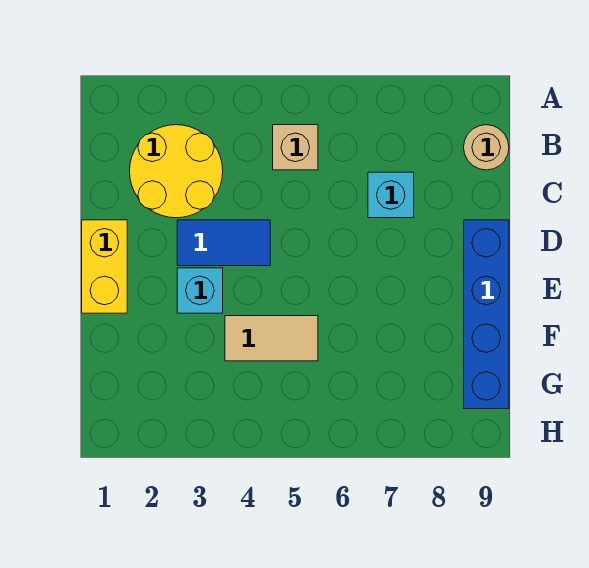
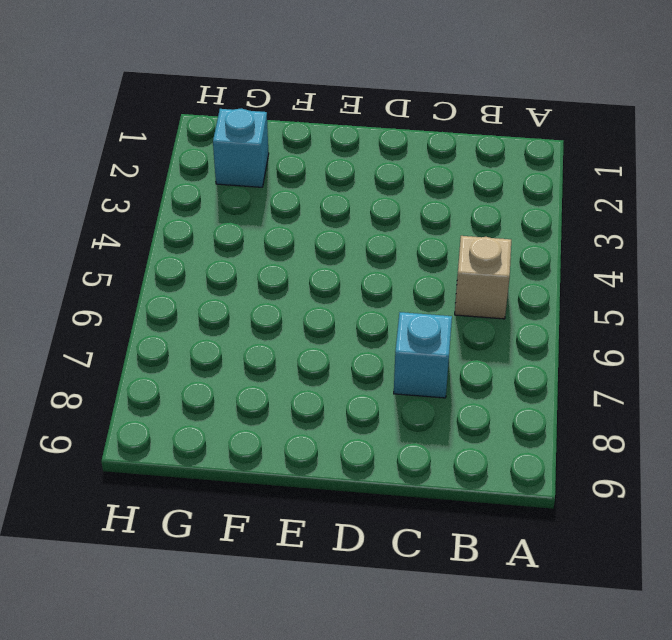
cyan 1x1 brick [213,109,269,187] -> cyan 1x1 brick moved to [177,268,223,313]
none -> yellow 2x2 round brick [130,125,223,218]
none -> tan 1x1 round brick [464,125,509,170]

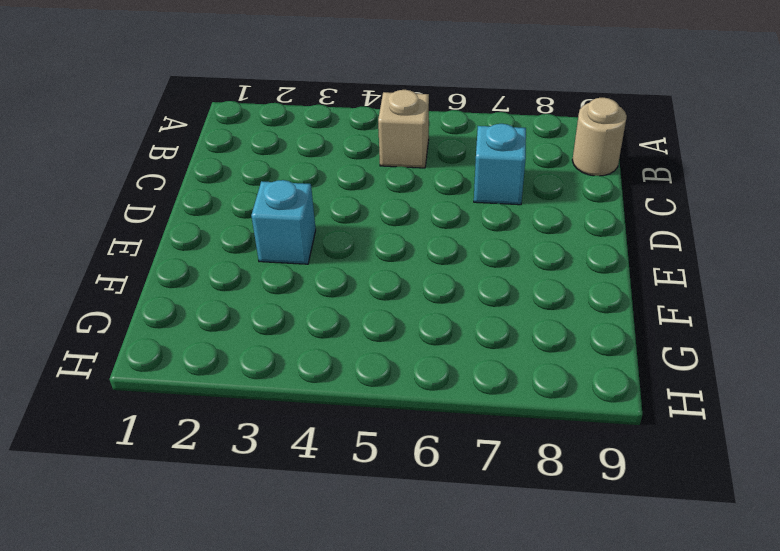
none -> yellow 2x2 round brick [130,125,223,218]
none -> yellow 1x2 brick [82,220,127,313]

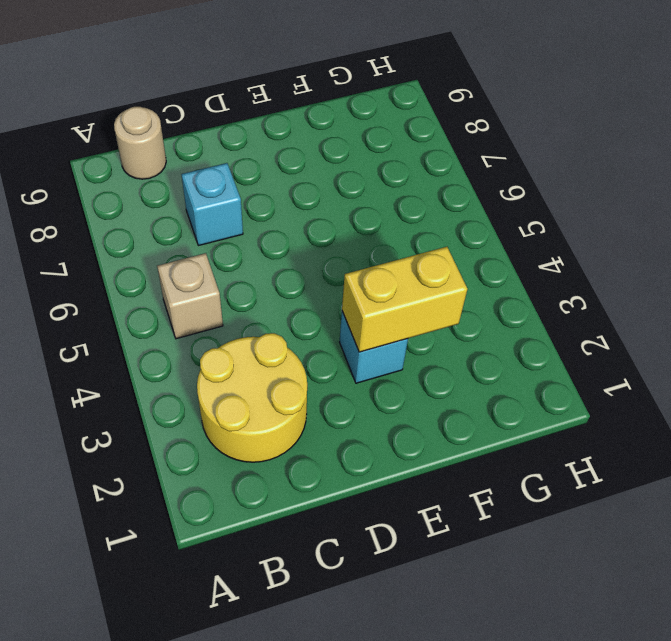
yellow 1x2 brick [342,247,467,352] -> yellow 1x2 brick moved to [82,220,127,313]
none -> blue 1x2 tile [177,220,270,266]
none -> blue 1x4 brick [464,220,509,409]

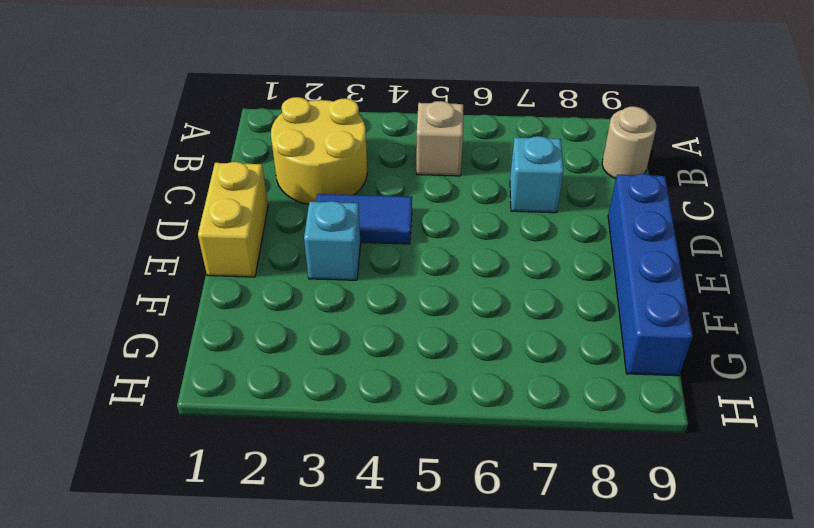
none -> tan 1x2 tile [225,316,318,361]

